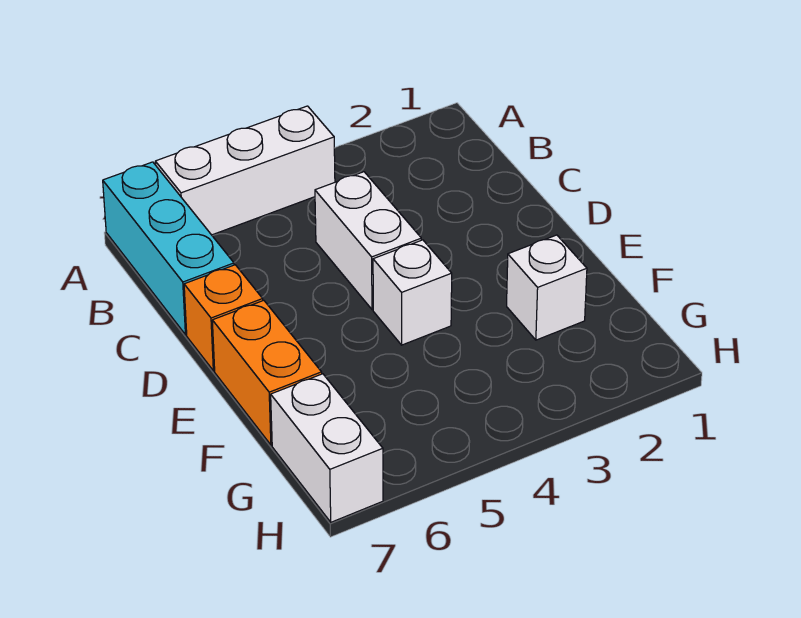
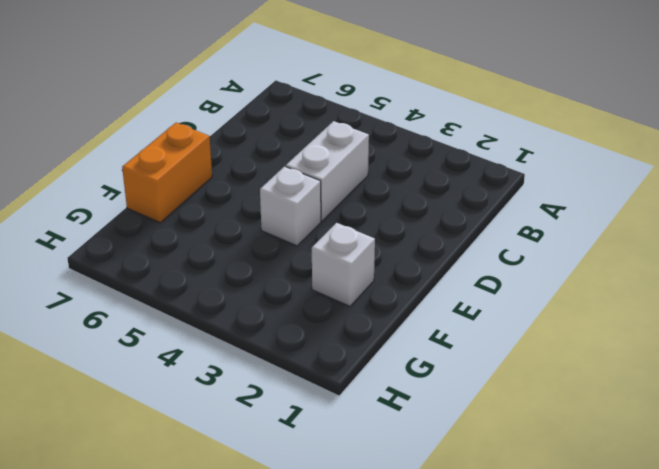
none -> white 1x3 brick [155,106,335,235]
none -> cyan 1x3 brick [103,162,234,335]

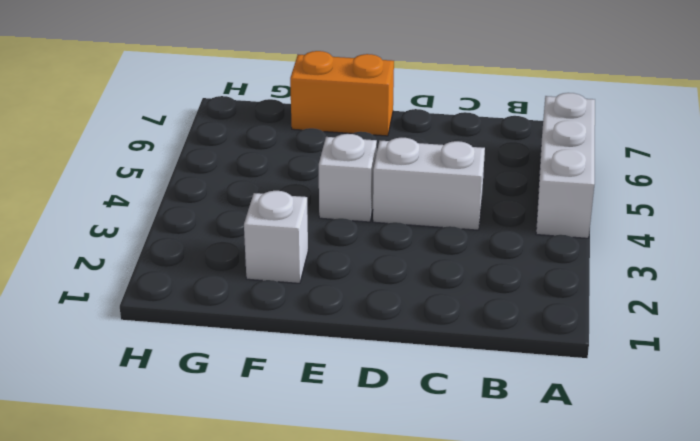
none -> cyan 1x3 brick [103,162,234,335]
none -> orange 1x1 brick [184,265,263,371]

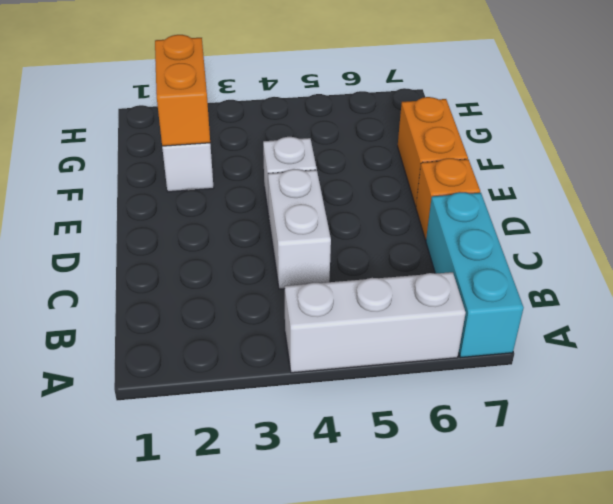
orange 1x2 brick [155,35,210,146] -> none
none -> white 1x2 brick [271,374,383,522]

